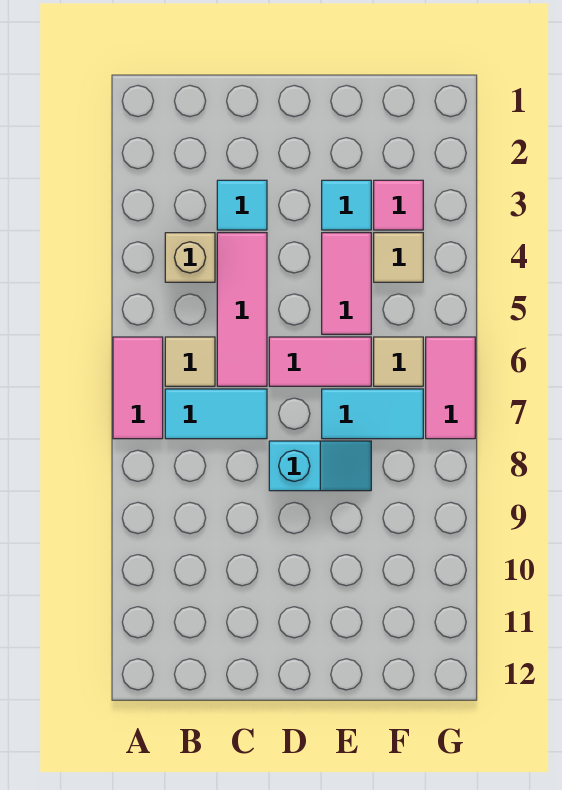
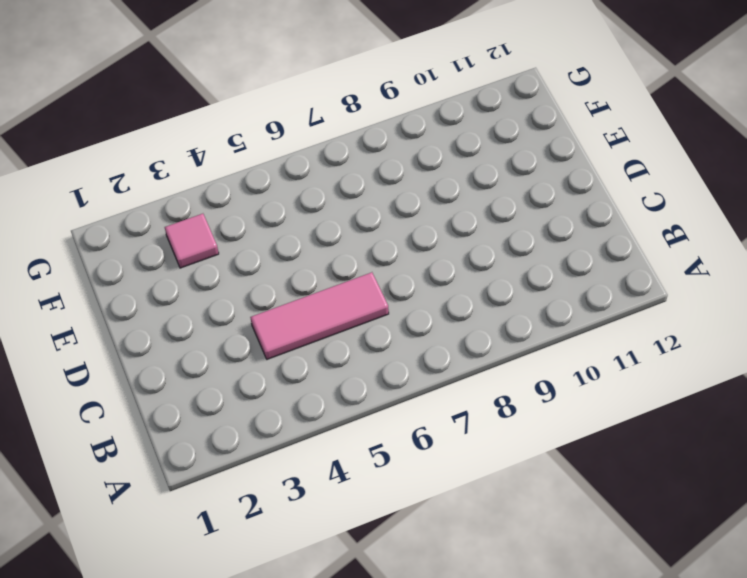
none -> pink 1x2 tile [113,337,163,439]
none -> tan 1x1 brick [165,233,215,282]
none -> tan 1x1 tile [165,337,215,386]

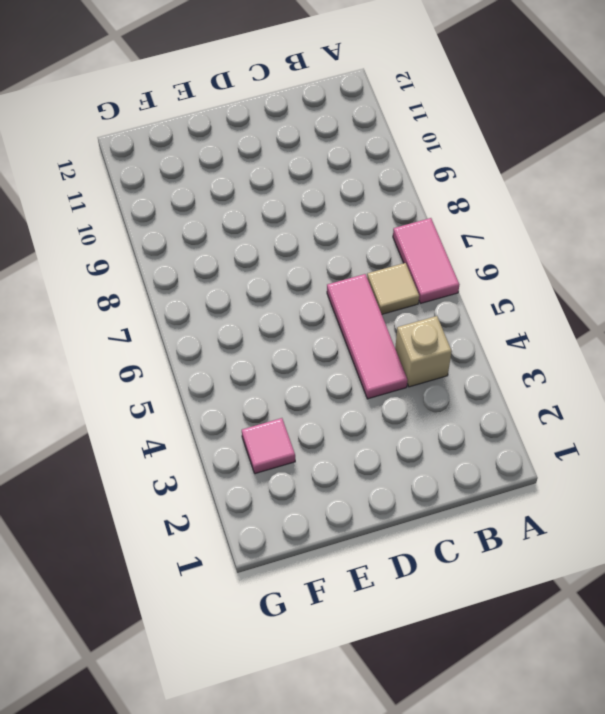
none -> cyan 1x2 tile [165,389,267,439]
none -> cyan 1x1 tile [217,180,267,230]
none -> pink 1x2 tile [269,337,371,386]

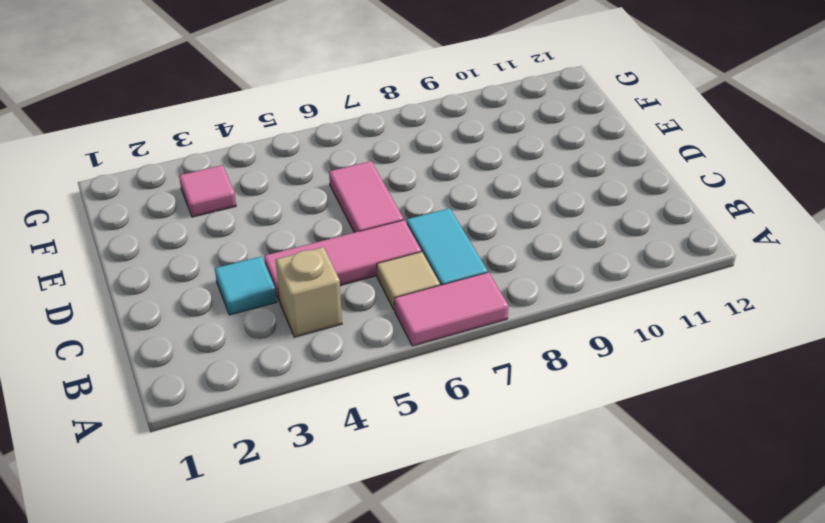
none -> cyan 1x2 slope [269,441,371,491]
none -> cyan 1x1 tile [322,180,371,230]
none -> pink 1x2 tile [322,233,371,334]

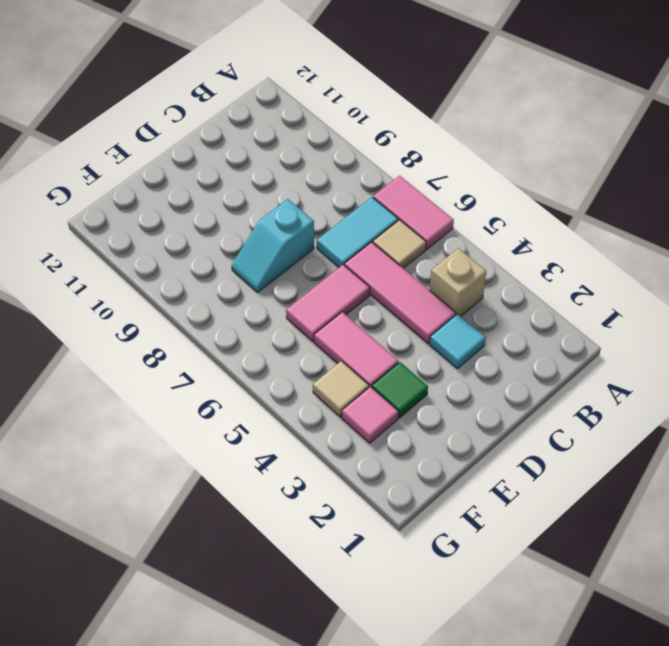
green 1x1 tile [372,362,428,418] -> cyan 1x1 tile [322,180,371,230]
none -> cyan 1x2 tile [322,389,423,439]
none -> tan 1x1 tile [374,337,423,386]
none -> pink 1x2 tile [426,337,475,439]

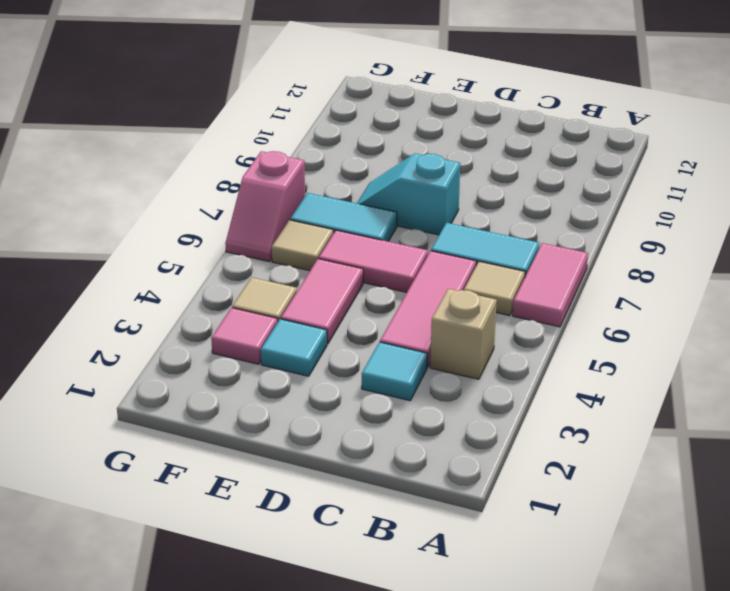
pink 1x2 slope [225,151,305,262] -> pink 1x2 tile [426,337,475,439]

